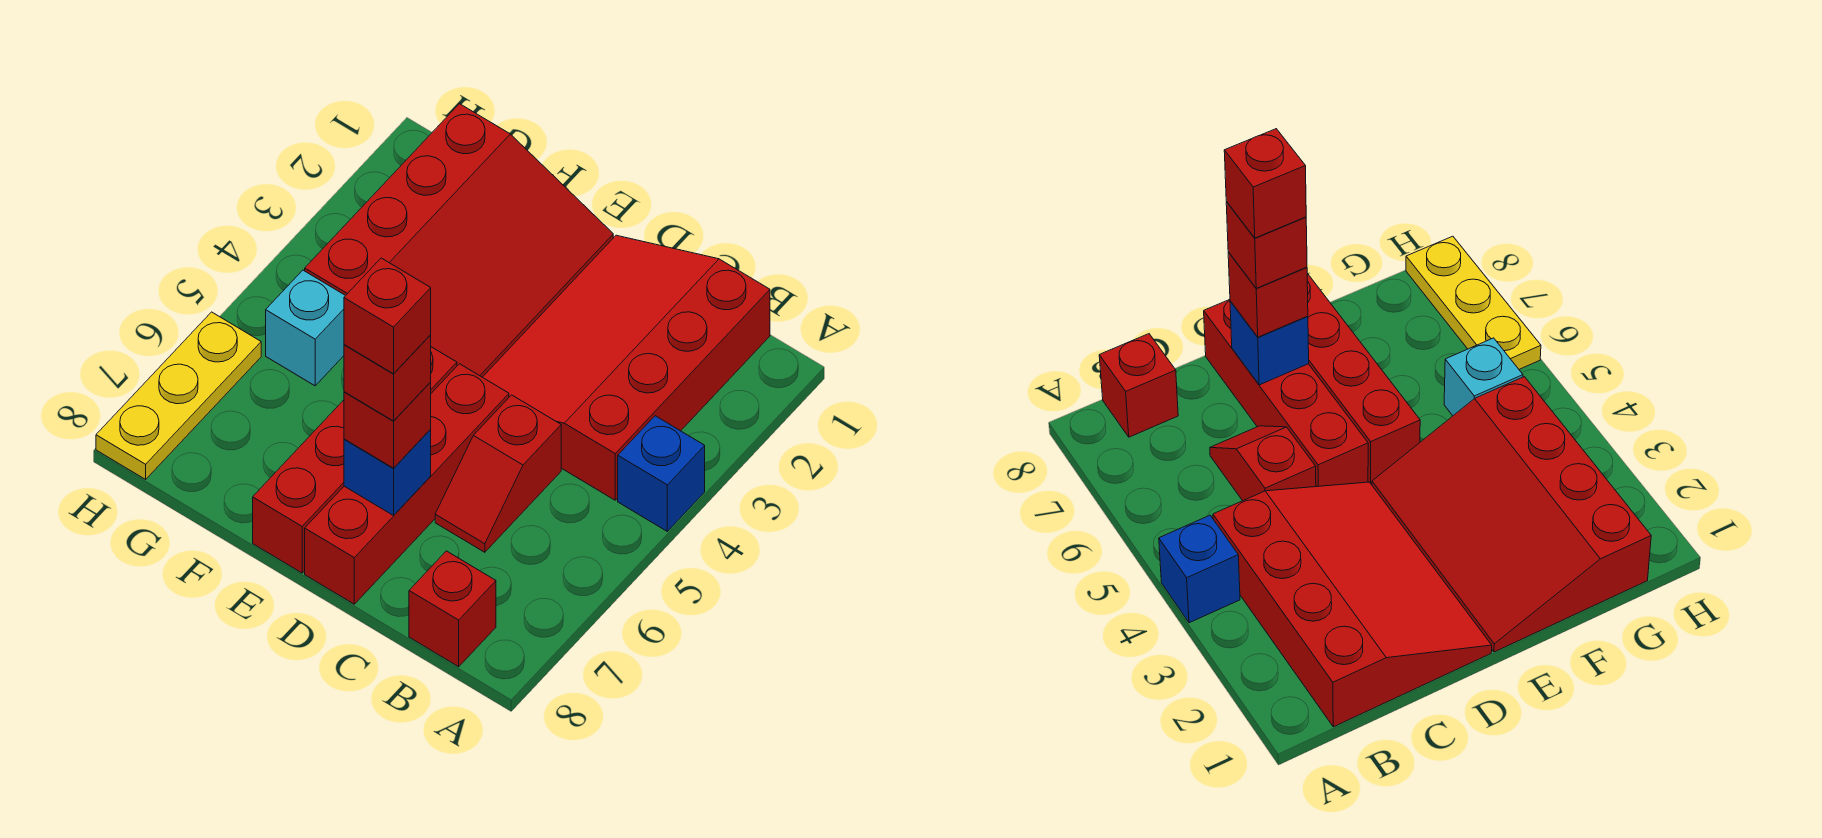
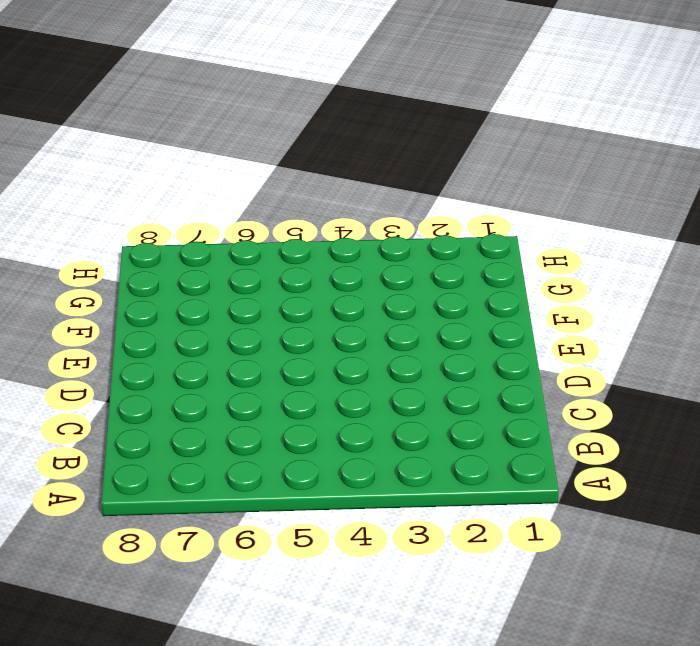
none -> blue 1x1 brick [618,416,705,531]
none -> red 3x4 slope [483,235,770,500]
none -> red 1x1 brick [409,551,496,667]

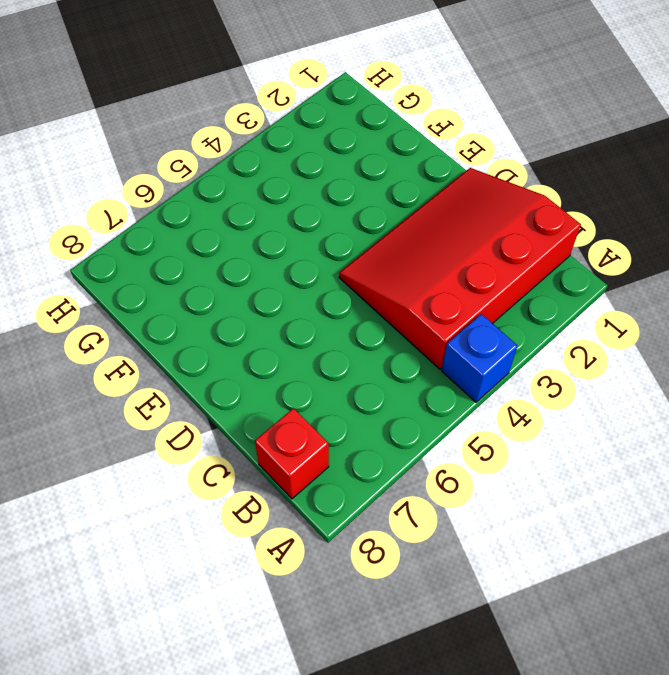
none -> red 1x2 slope [435,395,561,552]
none -> red 1x4 brick [305,364,509,604]
none -> red 3x4 slope [305,104,613,377]

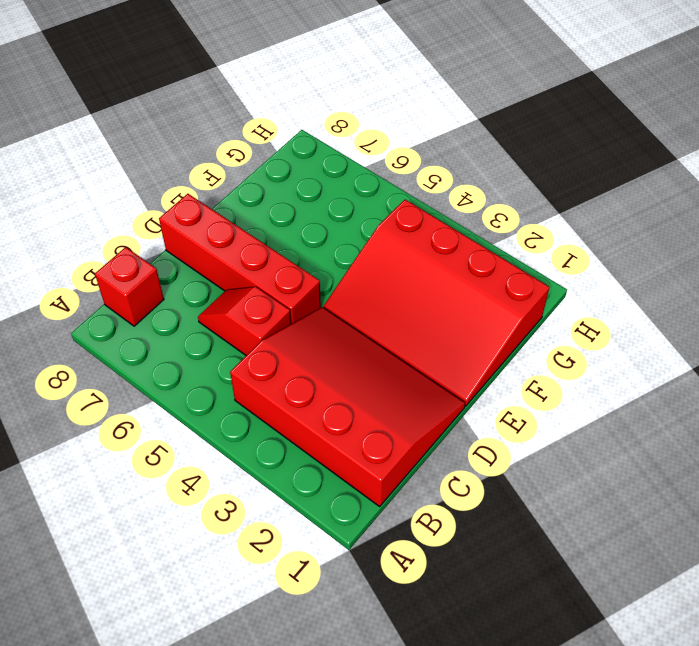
none -> blue 1x1 brick [618,416,705,531]
none -> red 1x4 brick [253,347,457,573]
none -> cyan 1x1 brick [266,270,345,386]

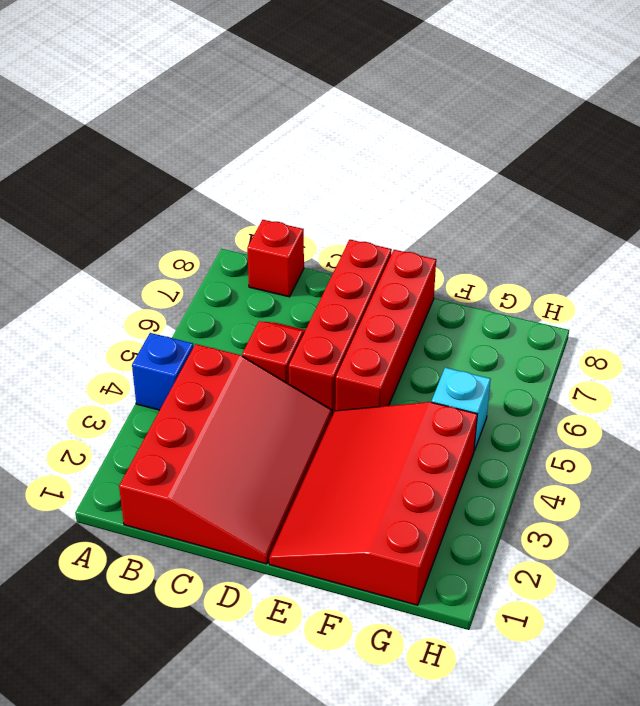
none -> yellow 1x3 plate [96,312,261,479]
none -> blue 1x1 brick [344,429,431,515]
none -> red 1x1 brick [344,382,431,468]

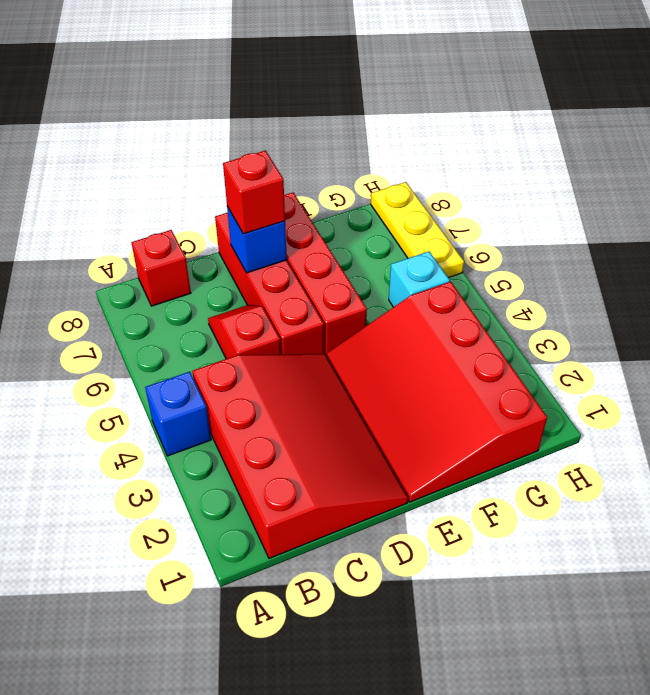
none -> red 1x1 brick [344,335,431,421]
none -> red 1x1 brick [344,258,431,374]

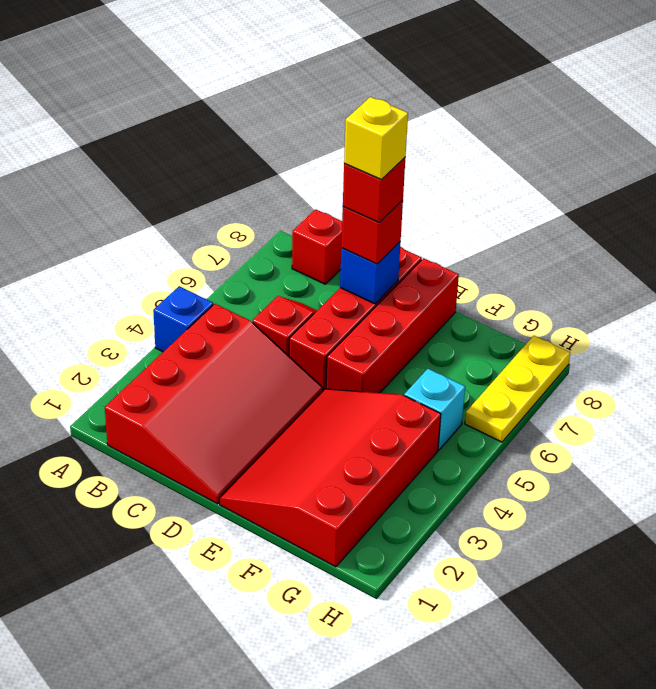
yellow 1x1 brick [344,97,408,180] -> red 1x1 brick [344,258,431,374]

